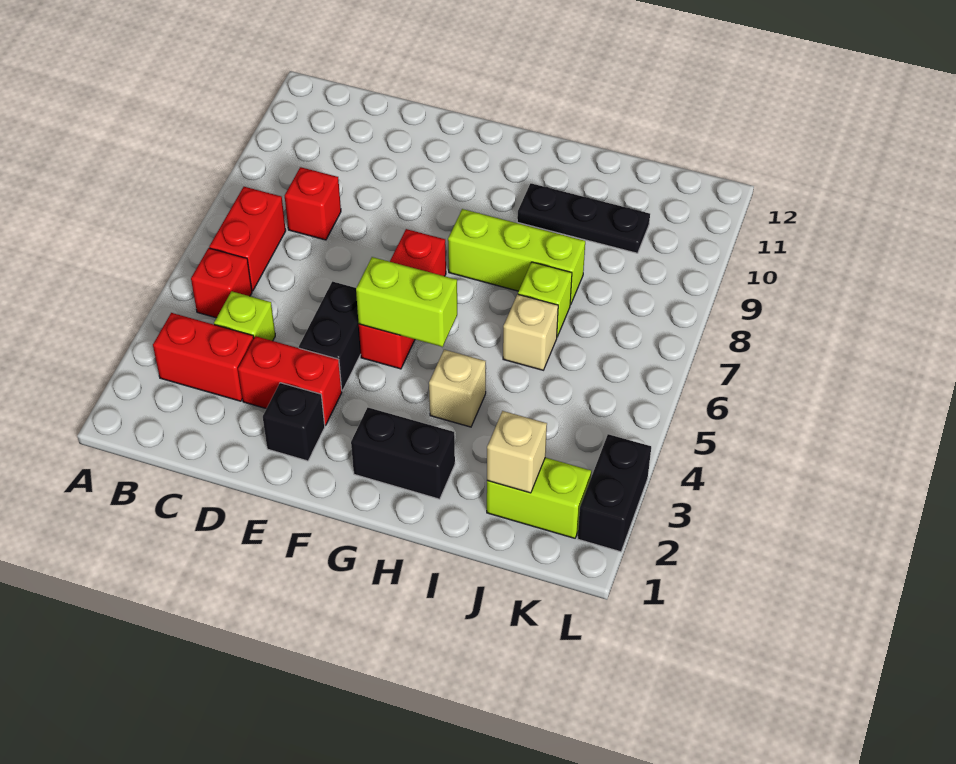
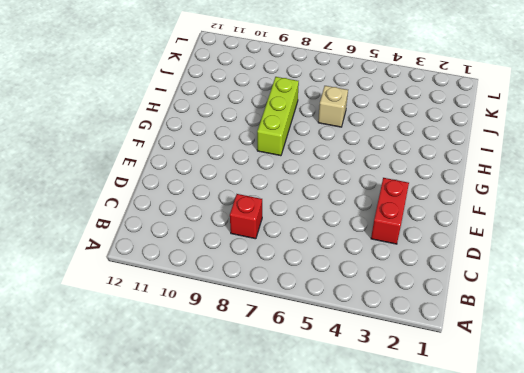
none -> red 1x2 brick [153,313,254,401]
none -> red 1x1 brick [191,248,252,318]
none -> red 1x2 brick [209,187,286,291]

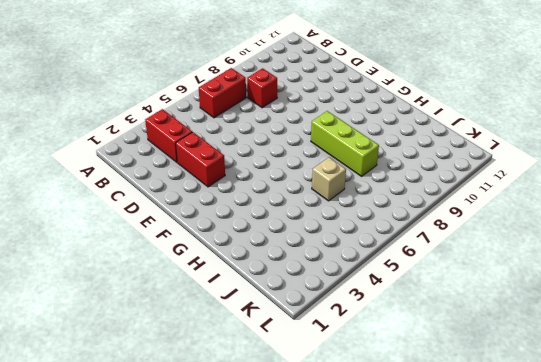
none -> red 1x1 brick [191,248,252,318]
none -> lime 1x1 brick [214,291,275,341]
none -> black 1x1 brick [263,383,325,461]

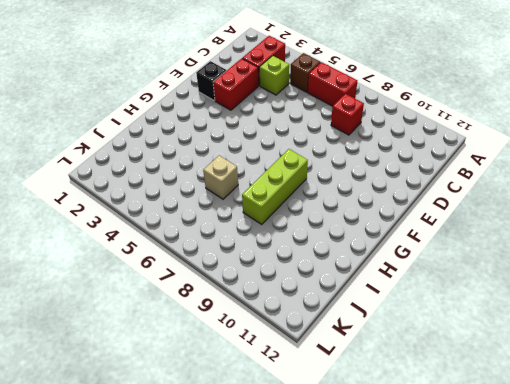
brown 1x1 brick [290,53,320,92] -> red 1x1 brick [191,248,252,318]
none -> black 1x2 brick [299,281,361,391]
none -> red 1x3 brick [359,229,446,369]
none -> black 1x2 brick [351,408,455,499]

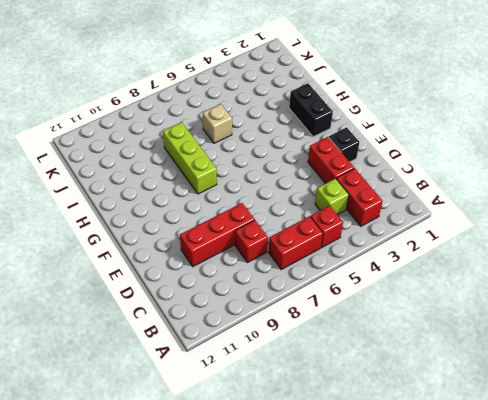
red 1x3 brick [180,203,255,267] -> red 1x3 brick moved to [359,229,446,369]
none -> black 1x2 brick [299,281,361,391]
none -> tan 1x1 brick [429,350,486,427]
none -> black 1x3 plate [517,183,650,253]

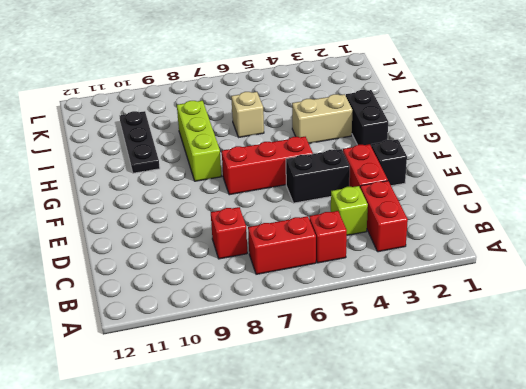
tan 1x2 brick [292,94,352,143] -> tan 1x1 brick [429,350,486,427]
none -> lime 1x1 brick [518,262,572,337]
none -> lime 1x2 brick [487,458,591,538]
none -> black 1x2 brick [578,434,651,552]

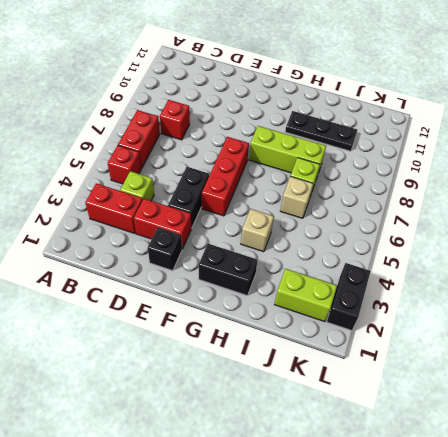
none -> lime 1x2 brick [356,257,457,347]
none -> tan 1x1 brick [487,411,547,493]

